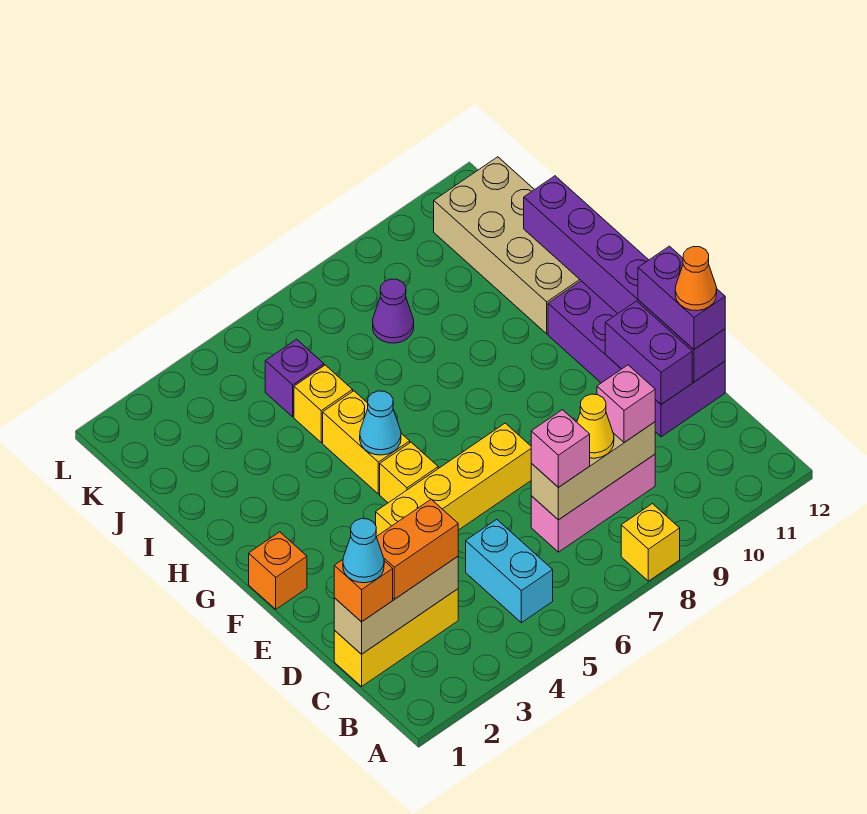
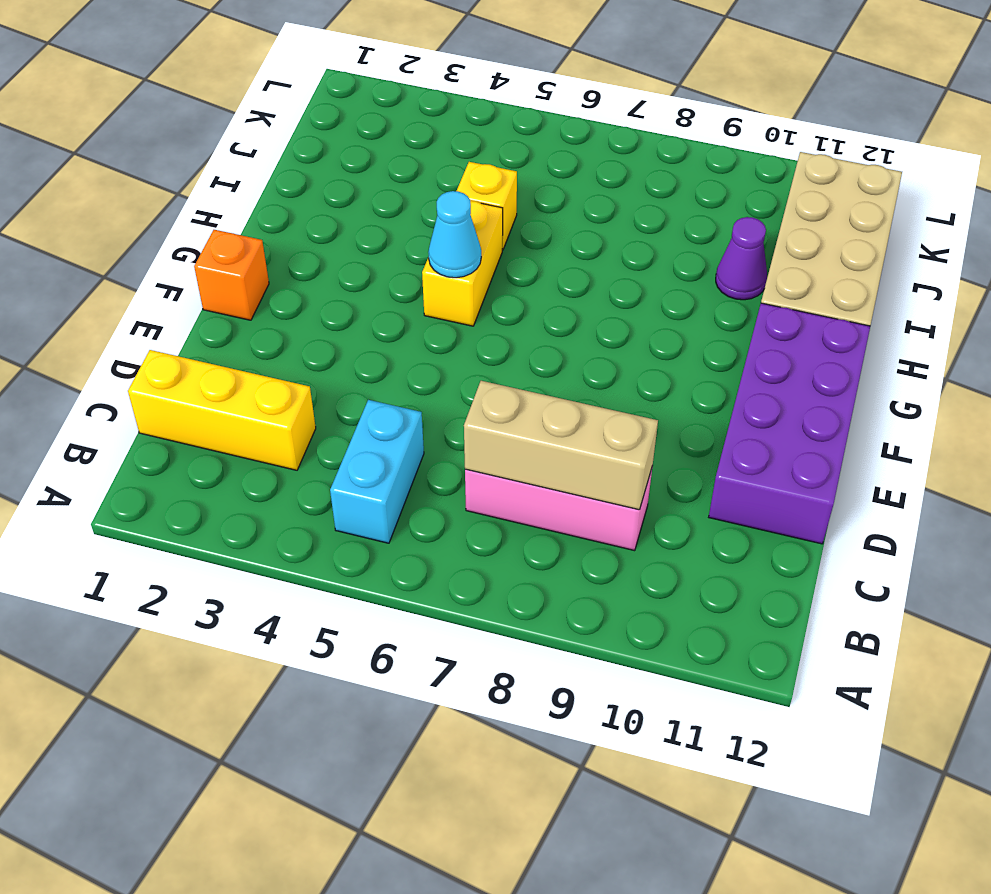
purple 1x1 cone [716,217,767,300] -> purple 1x1 cone moved to [373,279,414,343]
none -> yellow 1x1 brick [621,504,680,581]
none -> yellow 1x4 brick [376,423,531,536]
none -> yellow 1x1 brick [380,442,438,503]

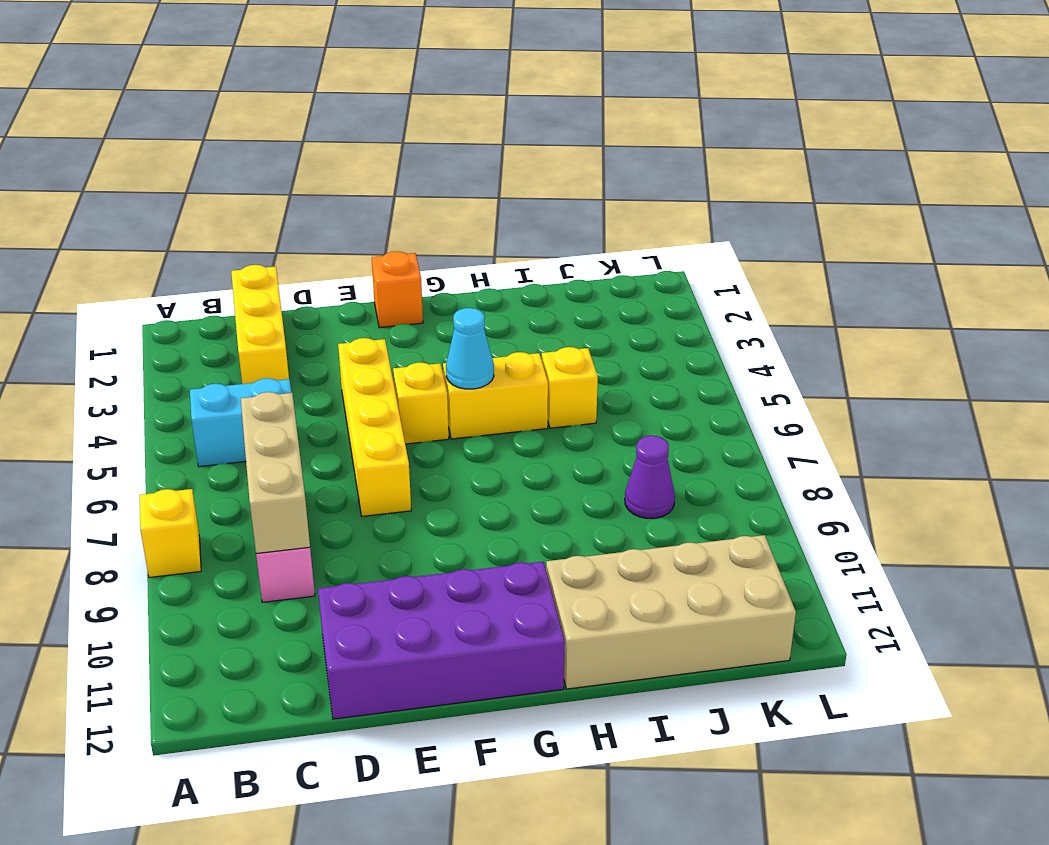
none -> purple 1x1 brick [265,339,324,417]
none -> tan 1x3 brick [334,556,458,654]
none -> purple 1x2 brick [605,301,692,404]

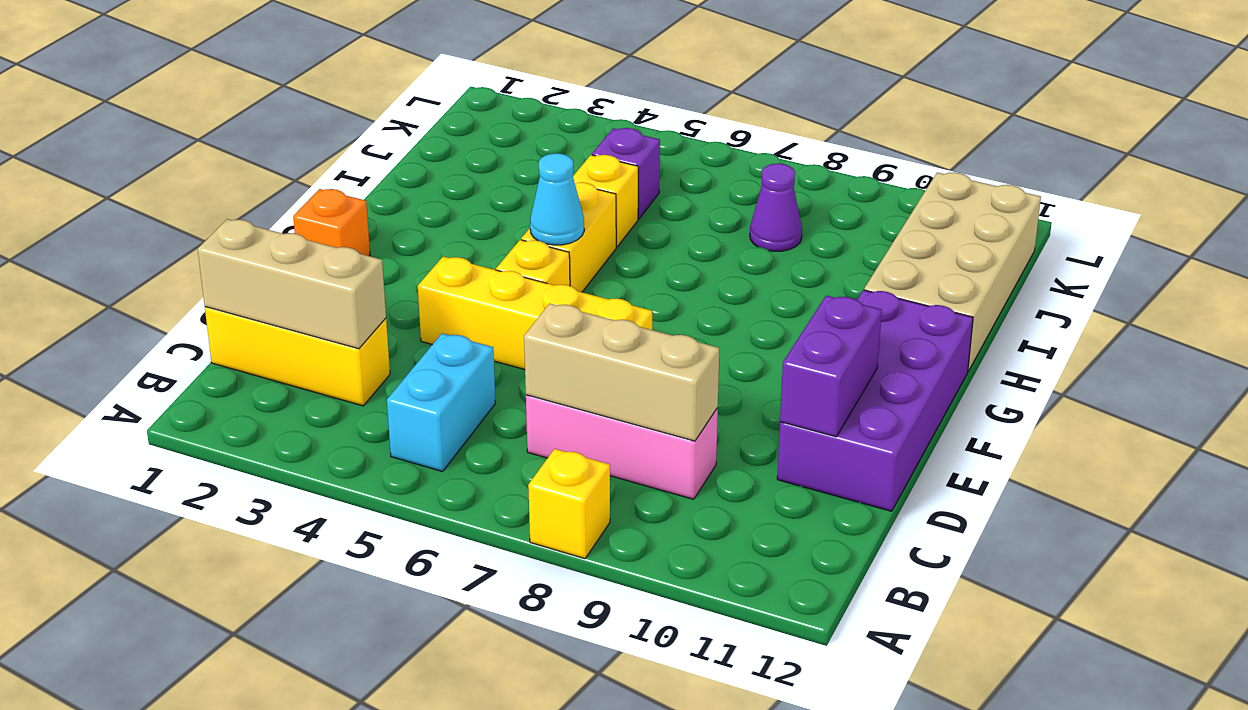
none -> purple 1x6 brick [524,176,725,382]
none -> orange 1x1 brick [334,560,393,622]
none -> orange 1x2 brick [376,499,458,599]

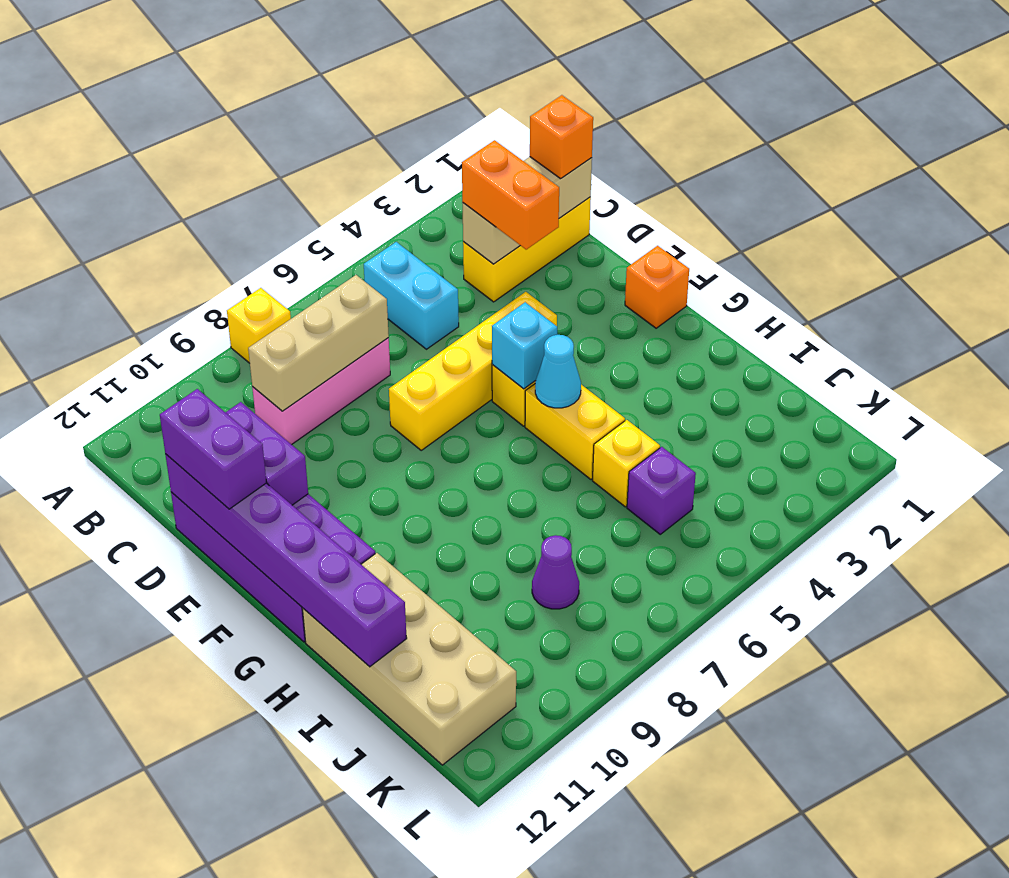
orange 1x2 brick [462,140,559,249] -> orange 1x2 brick turned to [376,499,458,599]
cyan 1x1 brick [492,302,557,389] -> none
none -> pink 1x1 brick [531,410,590,487]
none -> yellow 1x1 cone [577,394,614,458]
none -> pink 1x1 brick [597,365,655,442]

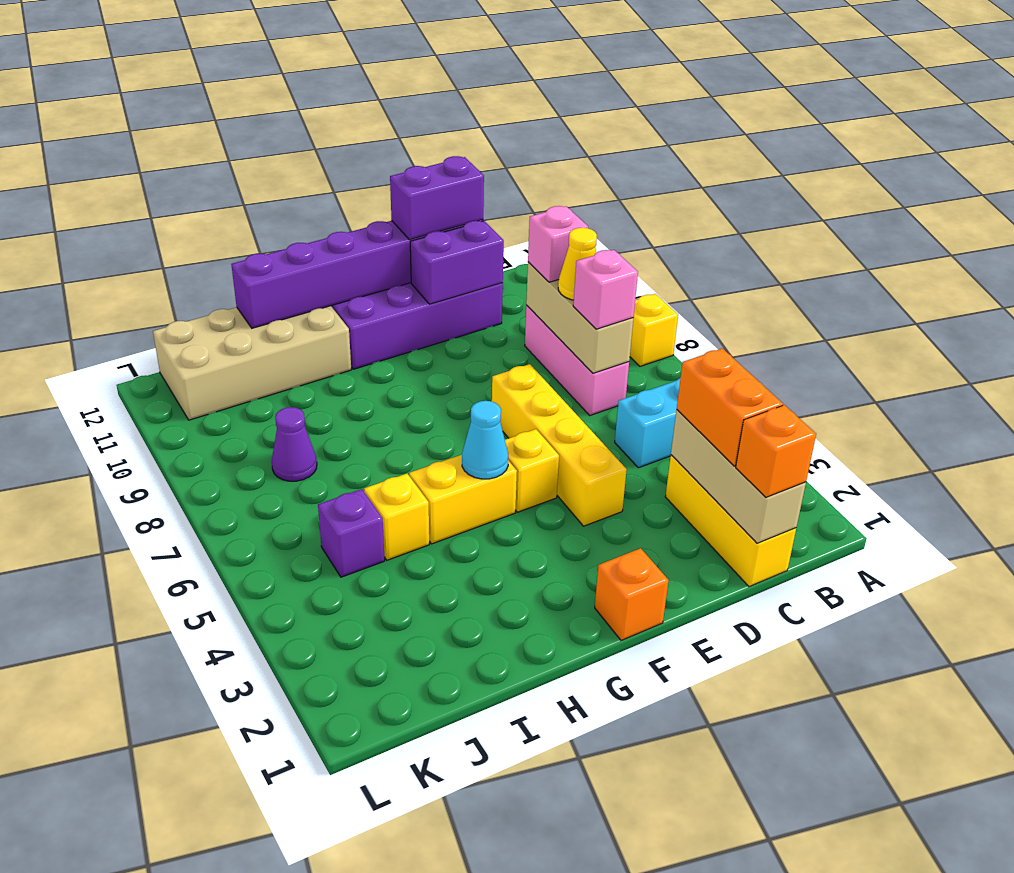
none -> cyan 1x1 cone [343,519,384,583]
none -> orange 1x1 cone [675,247,717,311]

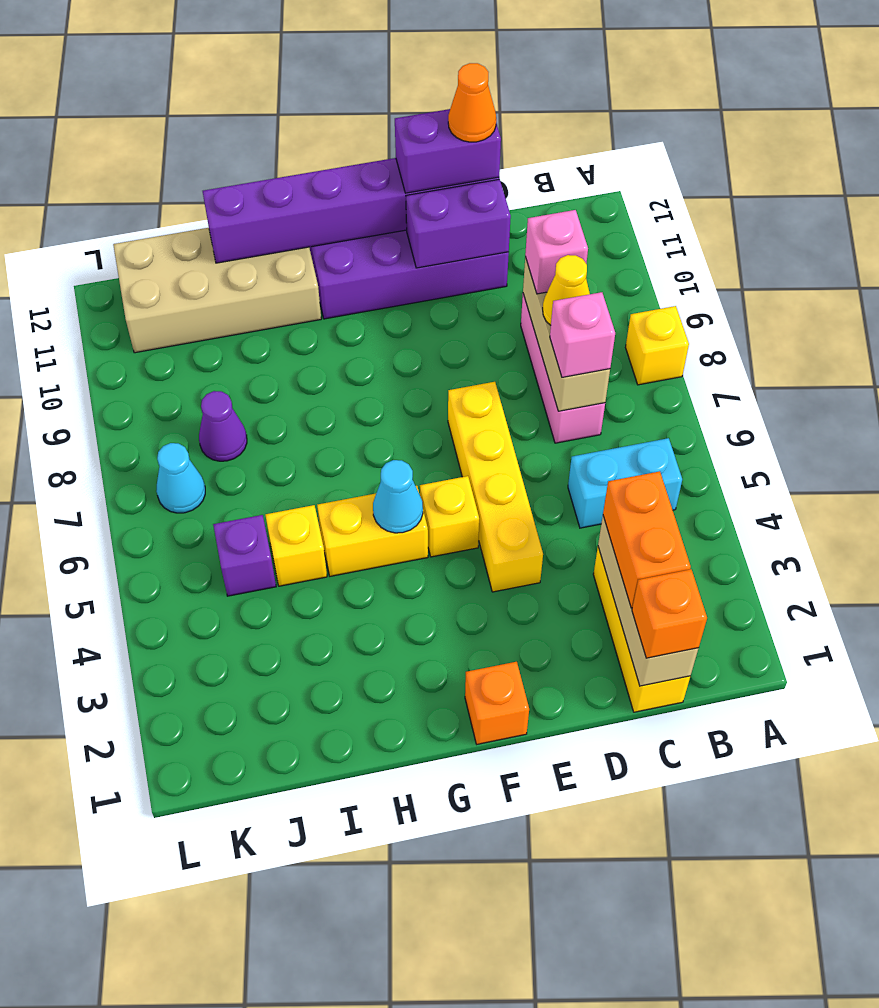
cyan 1x1 cone [156,443,205,513] -> cyan 1x1 cone moved to [343,519,384,583]

